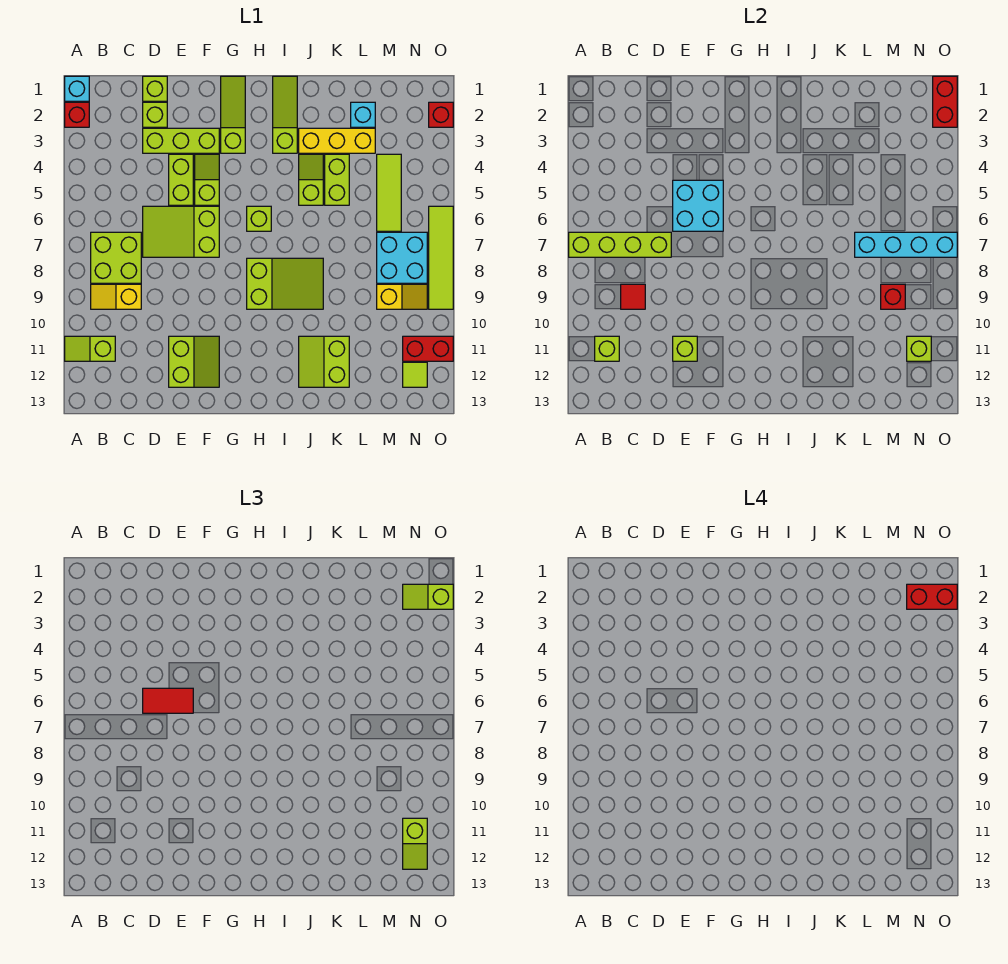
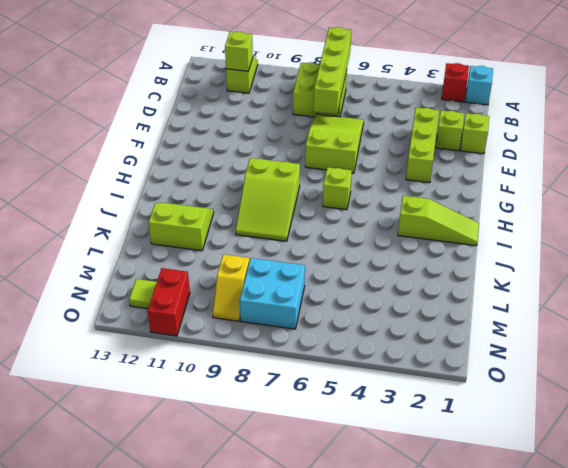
none -> yellow 1x2 slope [91,284,141,309]
none -> lime 1x2 brick [169,154,193,205]
none -> lime 2x2 slope [169,336,219,387]
none -> lime 1x2 slope [195,154,219,205]

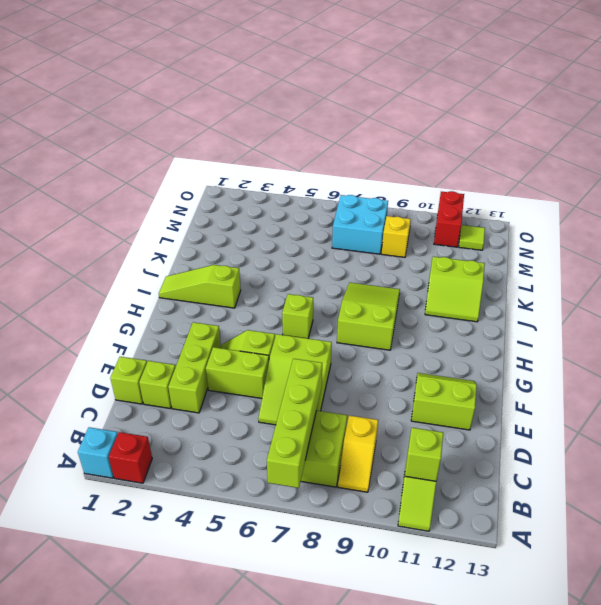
none -> lime 1x3 slope [221,76,245,153]
none -> yellow 1x3 brick [299,128,375,153]
none -> lime 1x2 slope [299,154,323,205]
none -> lime 1x2 brick [325,154,349,205]

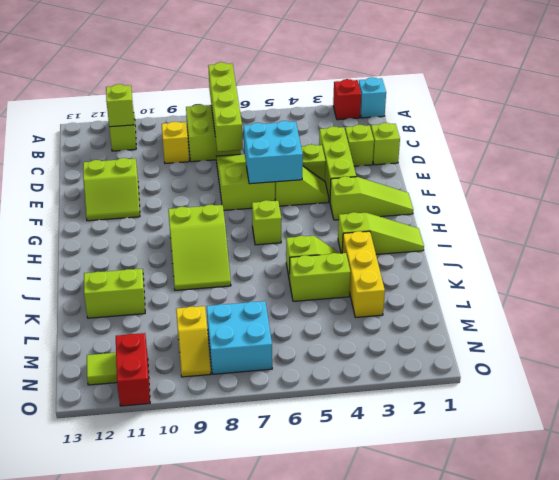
none -> cyan 1x1 brick [351,102,375,127]
none -> lime 1x3 tile [377,154,401,231]
none -> red 1x1 brick [429,102,453,127]
none -> lime 1x4 tile [429,206,453,309]

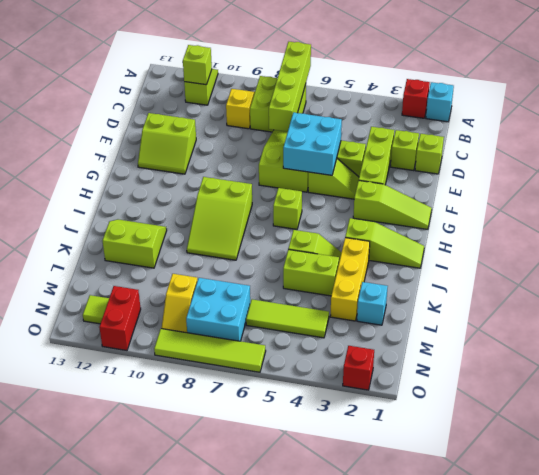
none -> red 1x1 tile [621,284,645,309]
none -> lime 1x1 brick [673,336,697,361]
none -> cyan 1x4 brick [855,232,957,257]
none -> red 1x1 brick [881,284,905,309]

